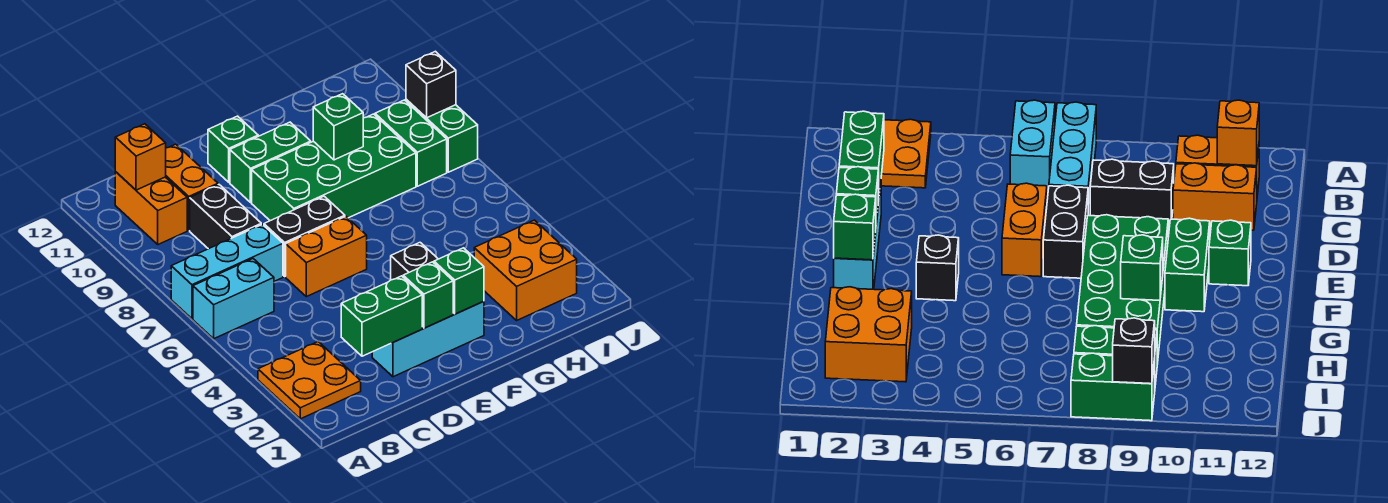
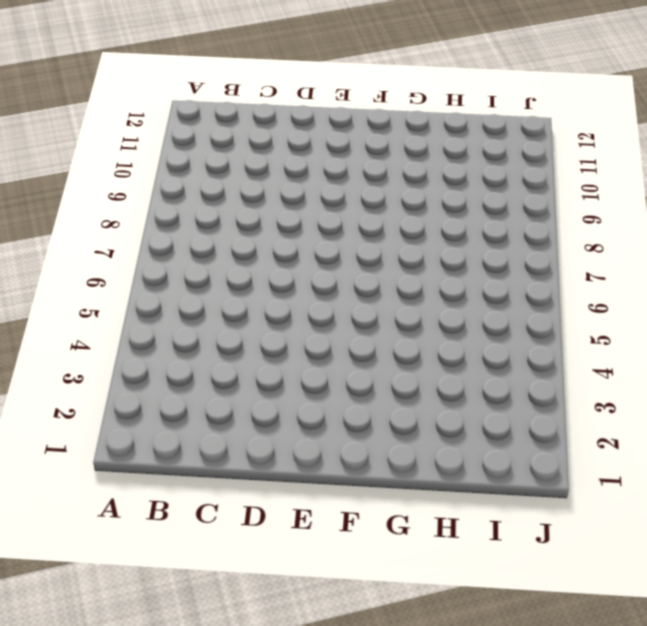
none -> orange 2x2 plate [258,342,361,419]
none -> cyan 1x2 brick [193,259,274,339]
none -> cyan 1x3 brick [171,224,283,319]

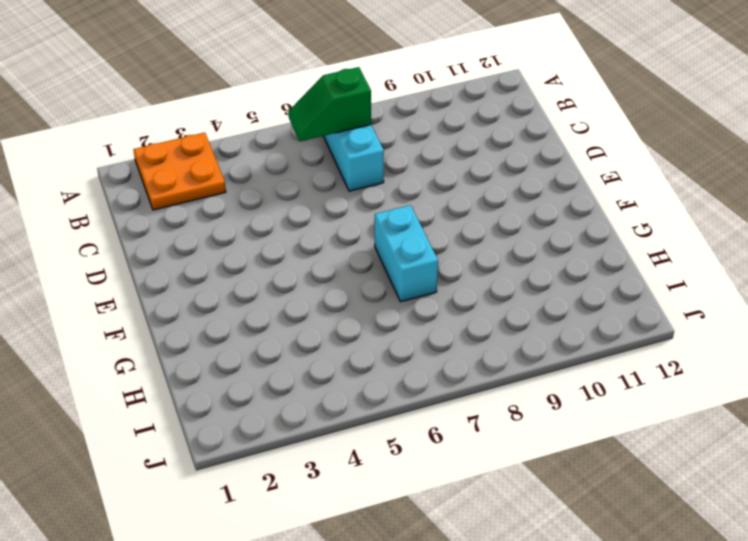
green 1x2 slope [288,67,371,141] -> none
cyan 1x2 brick [375,205,438,302] -> cyan 1x2 brick moved to [193,259,274,339]
none -> orange 1x2 brick [115,172,187,244]
none -> black 1x2 brick [190,185,261,249]
none -> orange 1x2 brick [166,144,218,230]

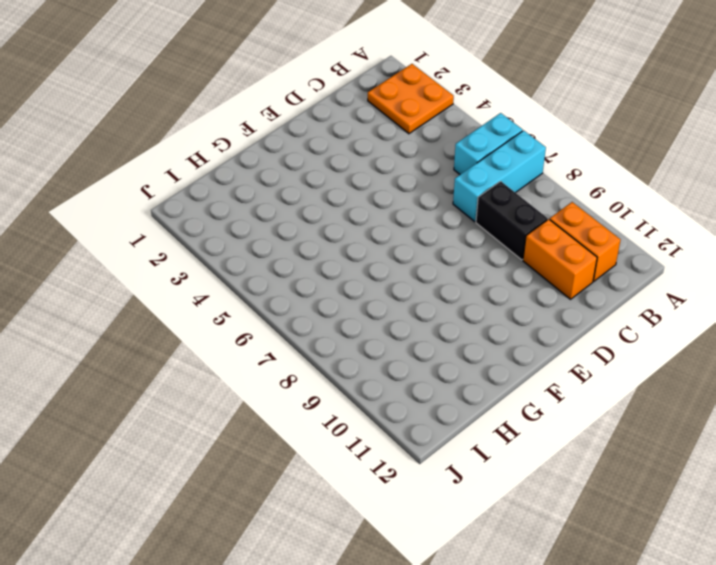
none -> cyan 1x3 brick [372,301,484,377]
none -> orange 1x2 brick [286,216,367,297]
none -> black 1x2 brick [264,196,345,276]

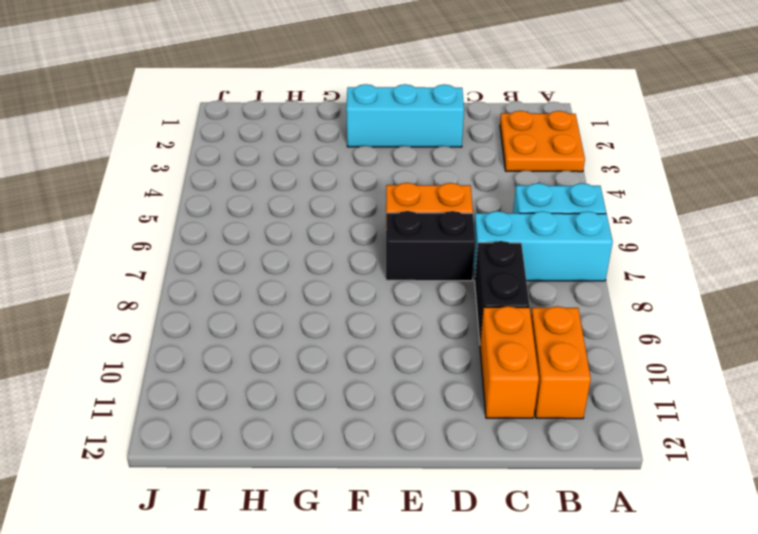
none -> green 2x4 brick [252,114,416,221]
none -> green 1x2 brick [230,122,311,203]
none -> green 1x1 brick [208,116,258,182]

